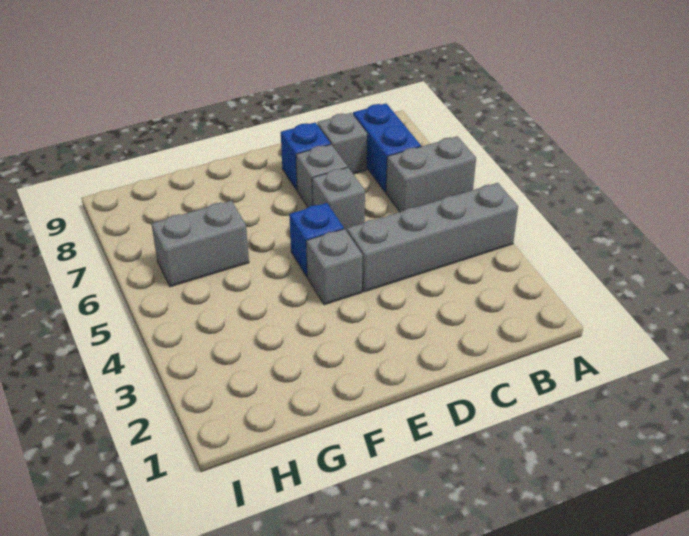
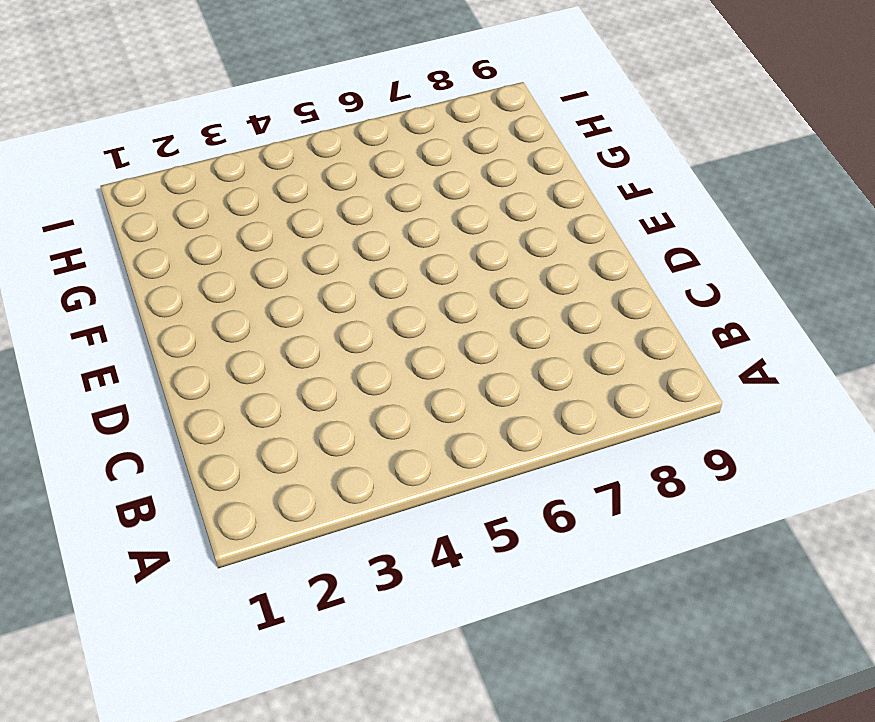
none -> grey 1x4 brick [347,183,518,292]
none -> grey 1x2 brick [386,136,476,212]

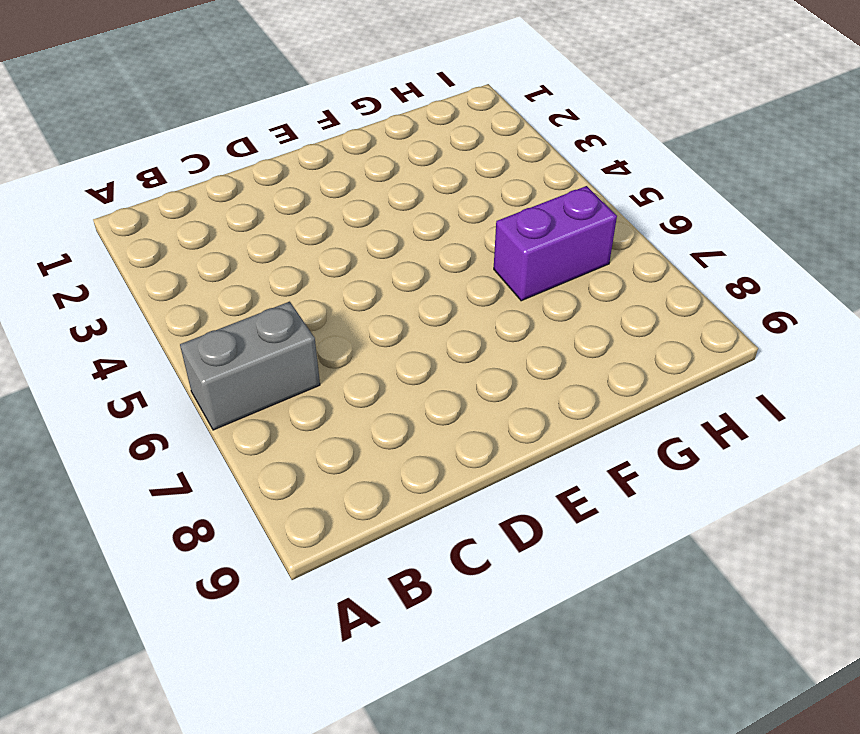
purple 1x2 brick [494,186,617,301] -> grey 1x2 brick [151,201,249,287]
none -> grey 1x4 brick [347,183,518,292]
none -> blue 1x2 brick [353,103,421,192]

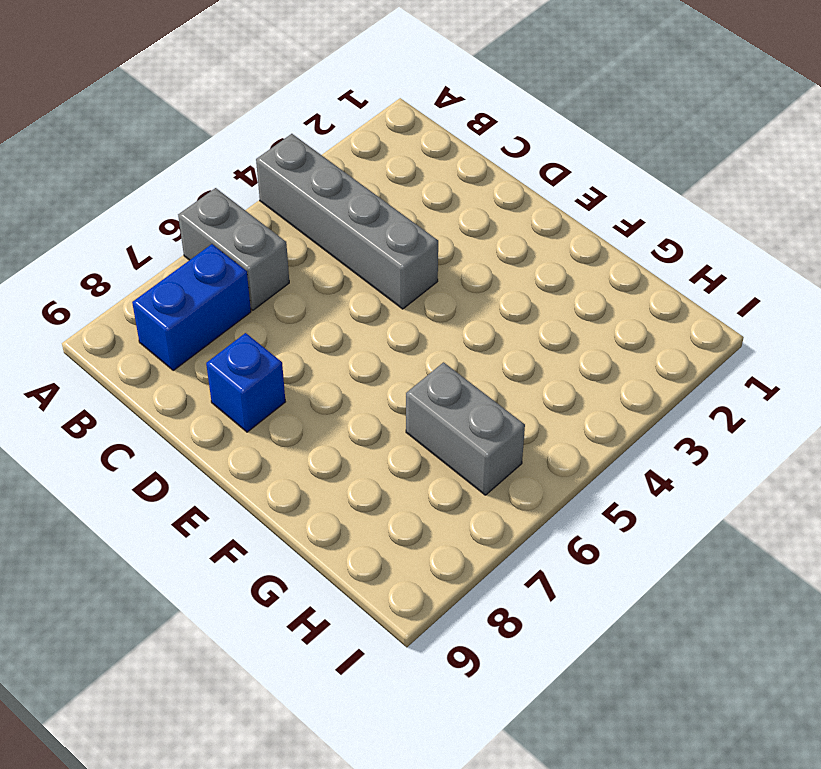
none -> grey 1x1 brick [317,113,367,174]
none -> grey 1x1 brick [312,167,365,231]

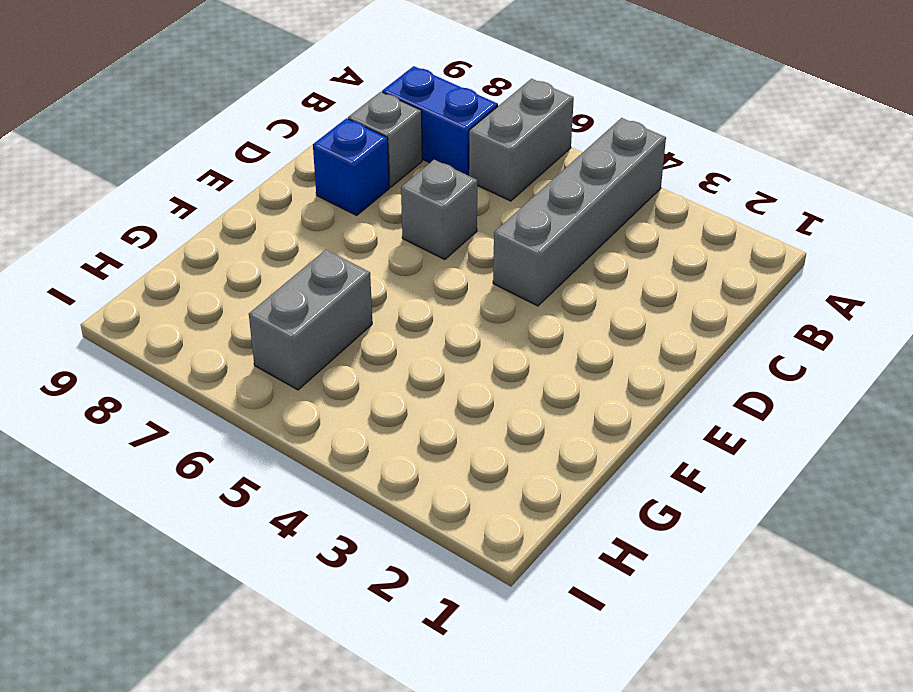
none -> grey 1x1 brick [296,144,347,207]
none -> grey 1x1 brick [306,229,363,305]

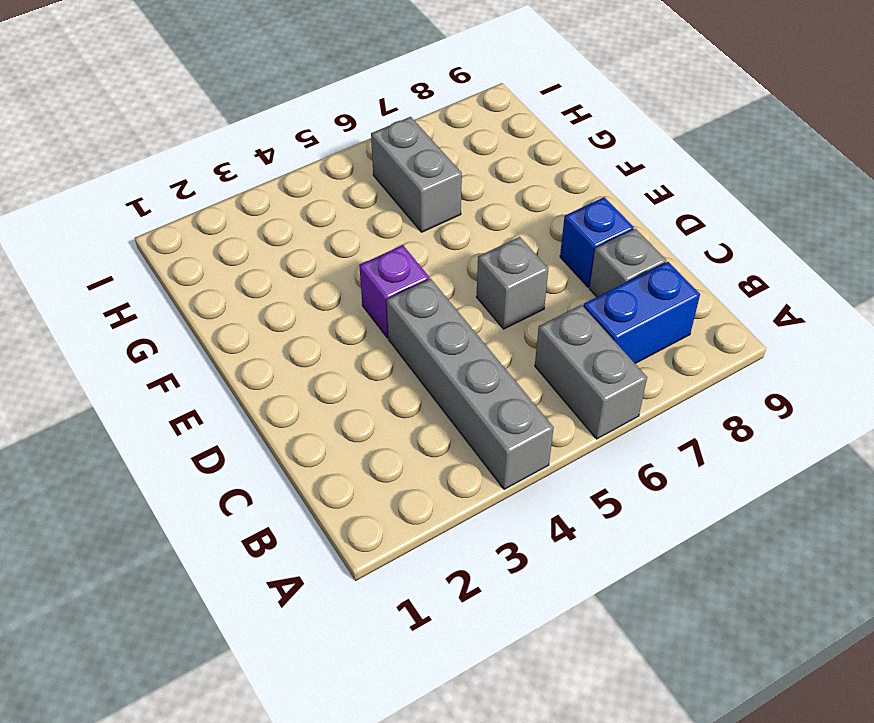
purple 1x1 brick [359,245,429,338] -> grey 1x1 brick [306,229,363,305]
none -> grey 1x1 brick [296,144,347,207]
none -> blue 1x1 brick [289,203,344,276]

